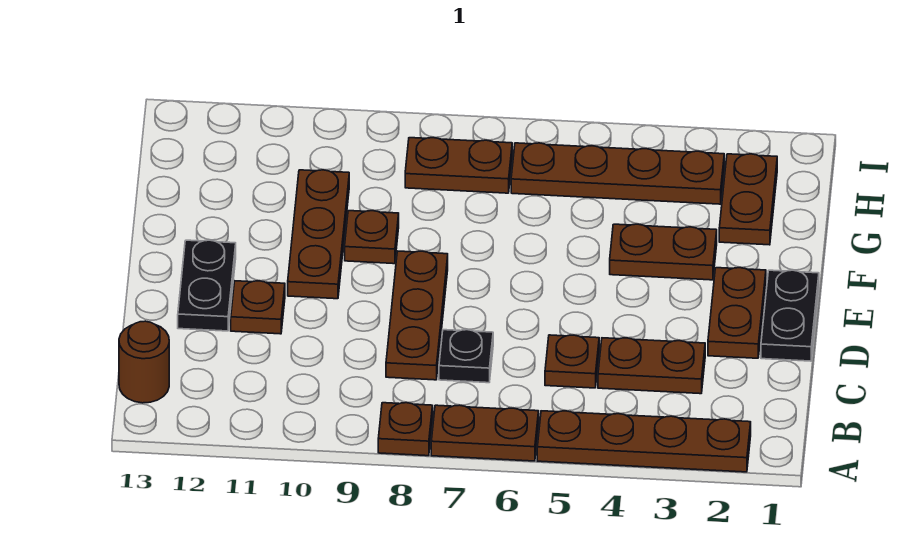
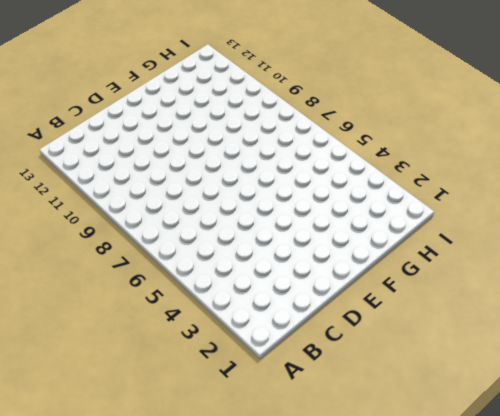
none -> brown 1x4 plate [537,411,751,472]
none -> brown 1x2 plate [431,405,539,461]
none -> brown 1x1 plate [378,403,433,456]

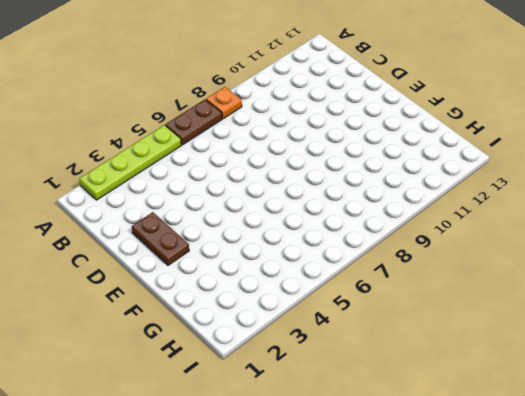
lime 1x4 plate [79,125,181,200] -> brown 1x4 plate [537,411,751,472]
orange 1x1 plate [206,87,242,119] -> brown 1x1 plate [378,403,433,456]
none -> brown 1x1 round brick [119,321,169,403]
none -> brown 1x2 plate [598,338,705,394]
none -> brown 1x1 plate [545,335,599,388]

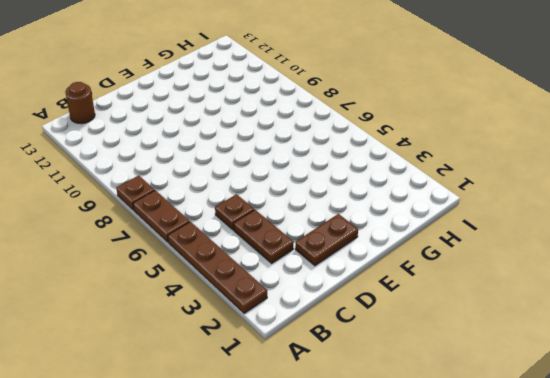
none -> black 1x1 plate [439,330,493,383]
none -> brown 1x3 plate [386,251,448,380]
none -> black 1x2 plate [761,270,819,361]

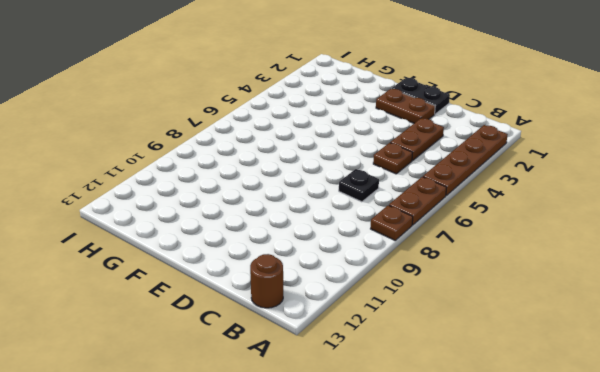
none -> brown 1x3 plate [386,251,448,380]
none -> brown 1x1 plate [231,281,285,334]
none -> black 1x2 plate [178,240,236,331]

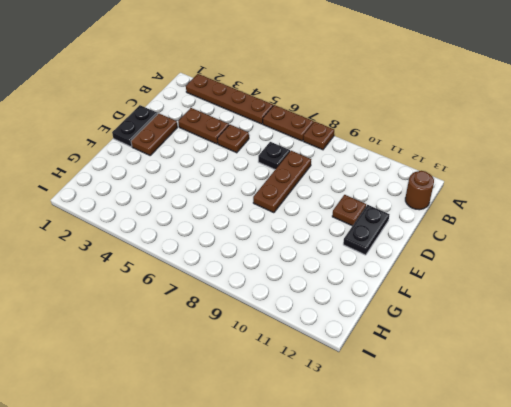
none -> brown 1x3 plate [288,170,349,299]
none -> brown 1x2 plate [610,224,717,280]
none -> brown 1x1 plate [345,211,399,264]

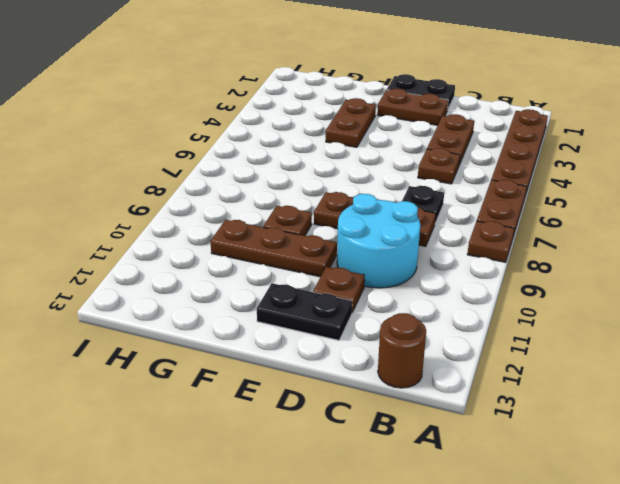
cyan 2x2 round brick [337,194,420,288] -> none
none -> brown 1x2 plate [719,154,777,245]
none -> brown 1x4 plate [511,143,724,204]
none -> brown 1x2 plate [405,138,512,193]

